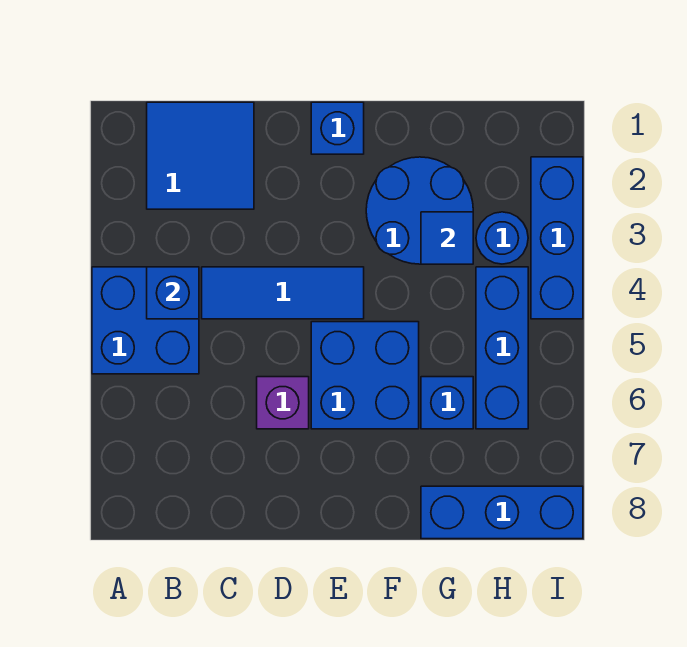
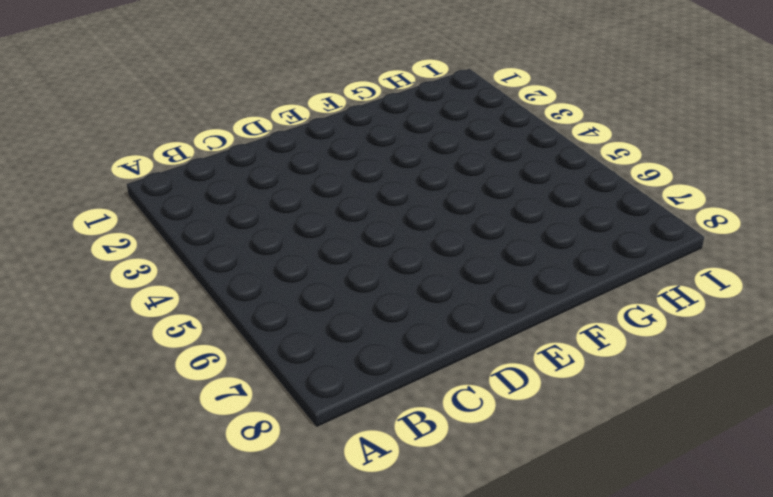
none -> blue 2x2 brick [92,267,199,374]
none -> blue 2x2 tile [147,102,254,209]
none -> blue 1x3 tile [202,267,364,319]

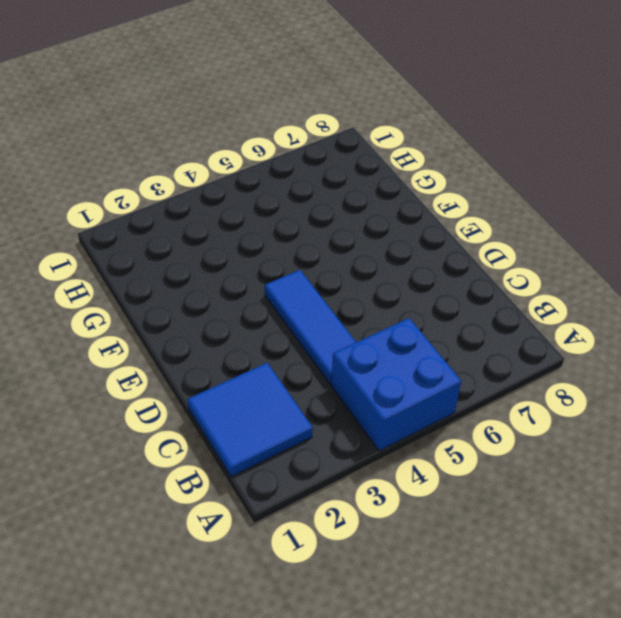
none -> purple 1x1 brick [257,377,309,429]
none -> blue 1x1 brick [311,102,364,154]
none -> blue 2x2 brick [311,322,419,429]

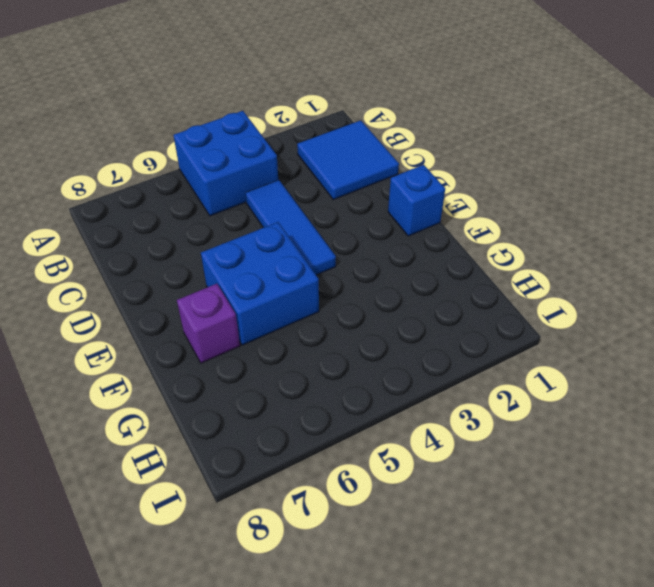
purple 1x1 brick [177,284,240,363] -> purple 1x1 brick moved to [257,377,309,429]
none -> blue 2x2 round brick [366,157,473,264]
none -> blue 1x1 brick [421,377,473,429]
none -> blue 1x3 brick [421,486,583,539]

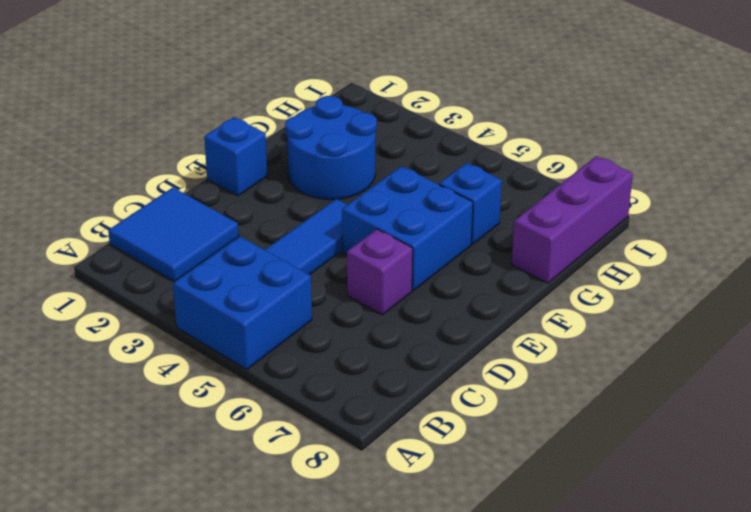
purple 1x3 brick [512,156,633,283] -> blue 1x3 brick [421,486,583,539]
none -> blue 1x1 round brick [476,212,528,264]
none -> blue 1x3 brick [476,267,528,429]
none -> blue 1x3 brick [531,157,583,319]

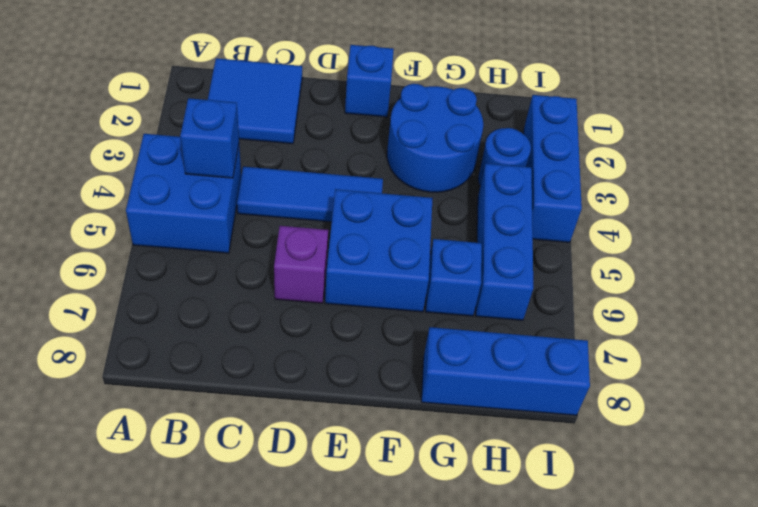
none -> blue 1x1 tile [421,212,473,264]

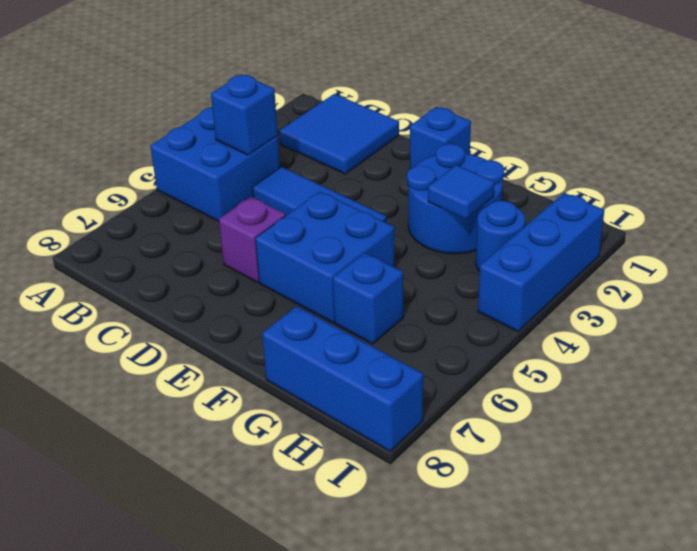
none -> blue 1x3 brick [476,267,528,429]

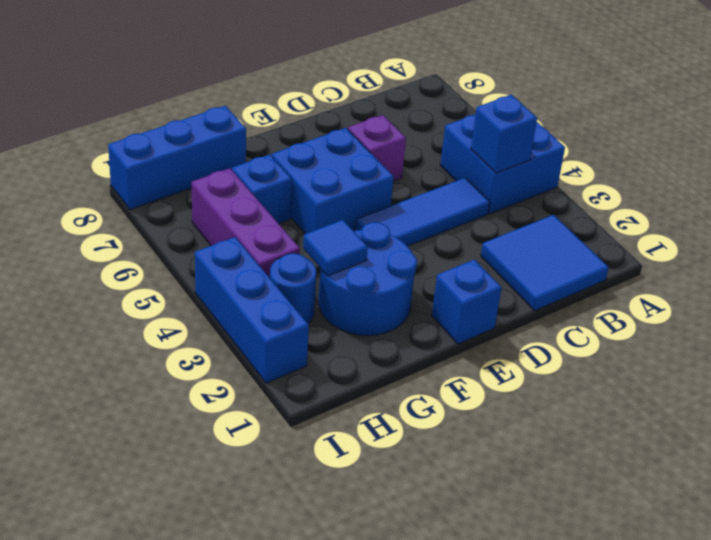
purple 1x3 brick [192,168,300,278] -> blue 1x3 brick [476,267,528,429]

